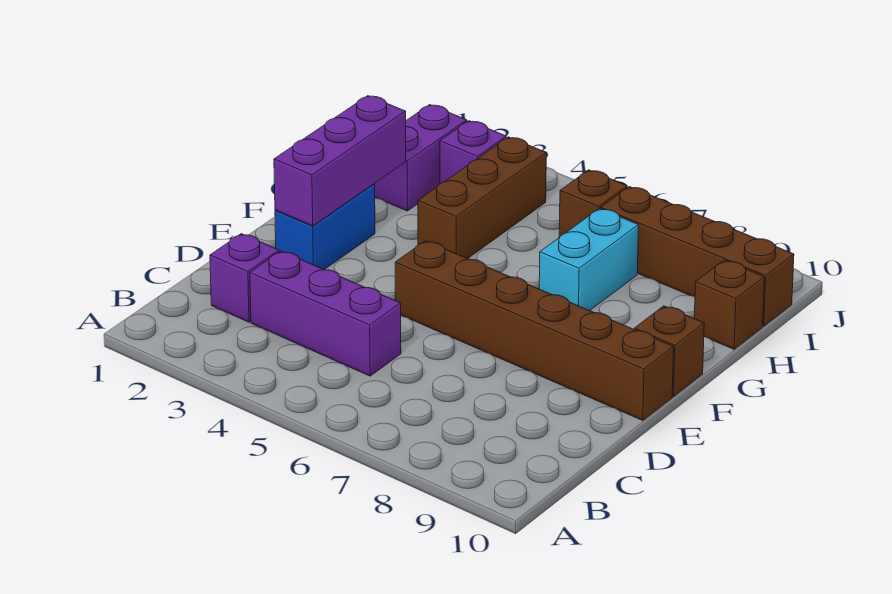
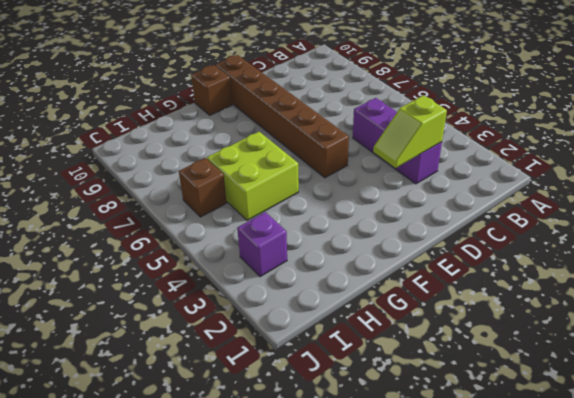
lime 1x2 slope [373,95,447,168] -> none
lime 2x2 brick [207,132,299,221] -> none
none -> purple 1x1 brick [210,234,279,322]
none -> blue 1x2 brick [275,184,375,270]
none -> brown 1x3 brick [418,137,546,259]

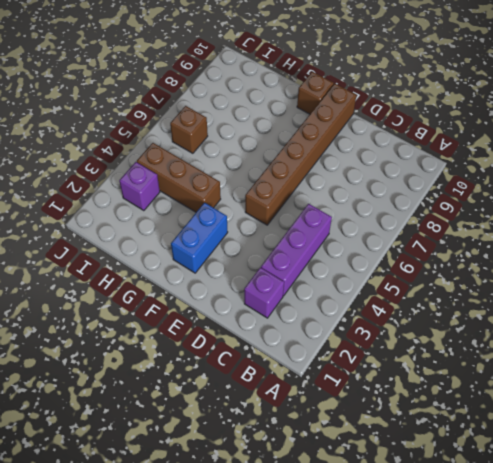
blue 1x2 brick [171,203,228,273] -> blue 1x2 brick turned to [275,184,375,270]
none -> cyan 1x2 brick [539,208,639,311]
none -> purple 1x2 brick [374,105,467,211]
none -> brown 1x1 brick [694,260,764,349]

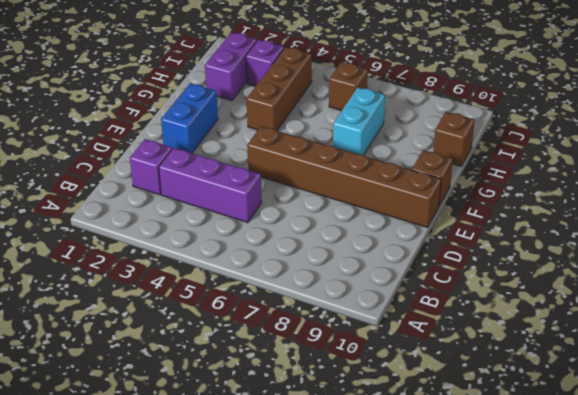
none -> brown 1x4 brick [601,187,794,326]
none -> purple 1x3 brick [274,96,406,226]

